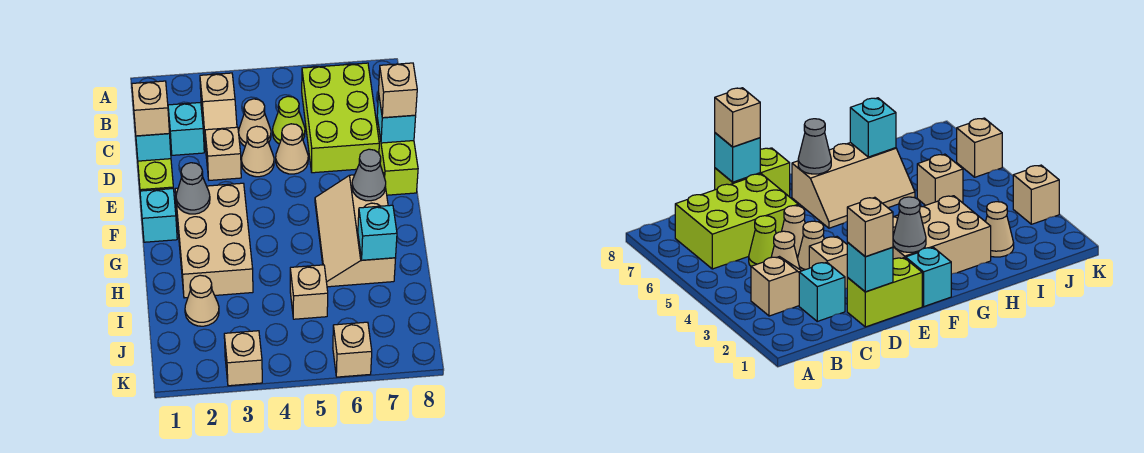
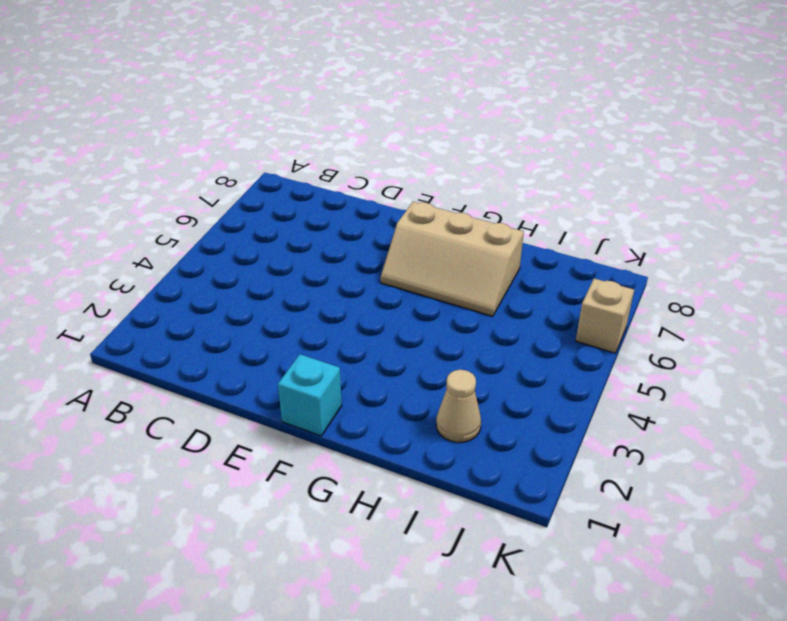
none -> tan 1x2 slope [200,73,237,148]
none -> lime 2x3 brick [302,63,379,173]
none -> cyan 1x1 brick [168,103,204,155]

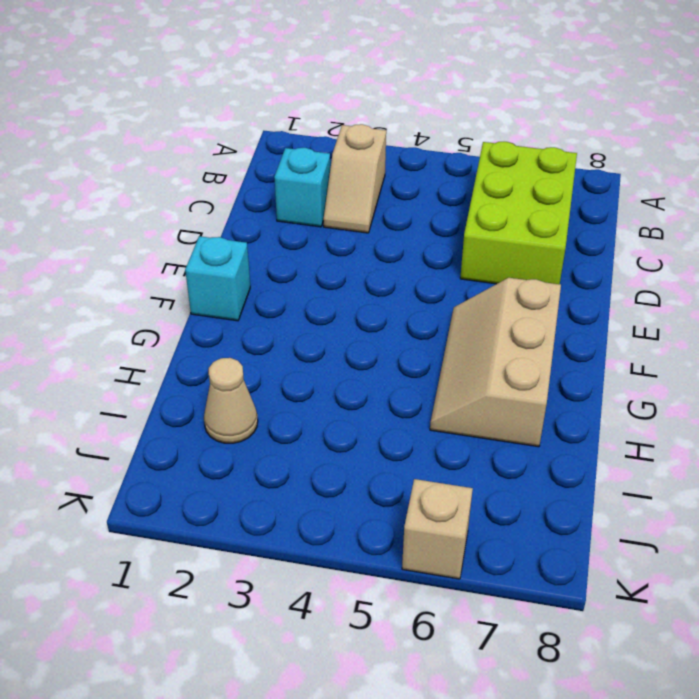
none -> tan 1x1 cone [239,99,271,146]
none -> lime 1x1 cone [273,96,305,144]
none -> lime 1x2 brick [138,159,173,191]

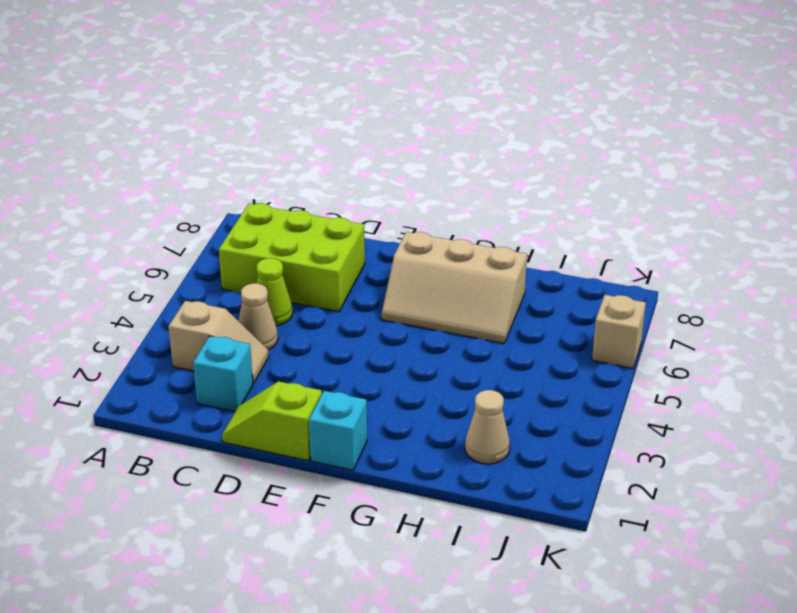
lime 1x2 slope [222,381,322,461] -> lime 1x2 brick [138,159,173,191]
none -> tan 1x1 brick [205,127,241,180]
none -> tan 1x1 cone [241,126,274,177]
none -> tan 1x1 cone [276,124,308,174]

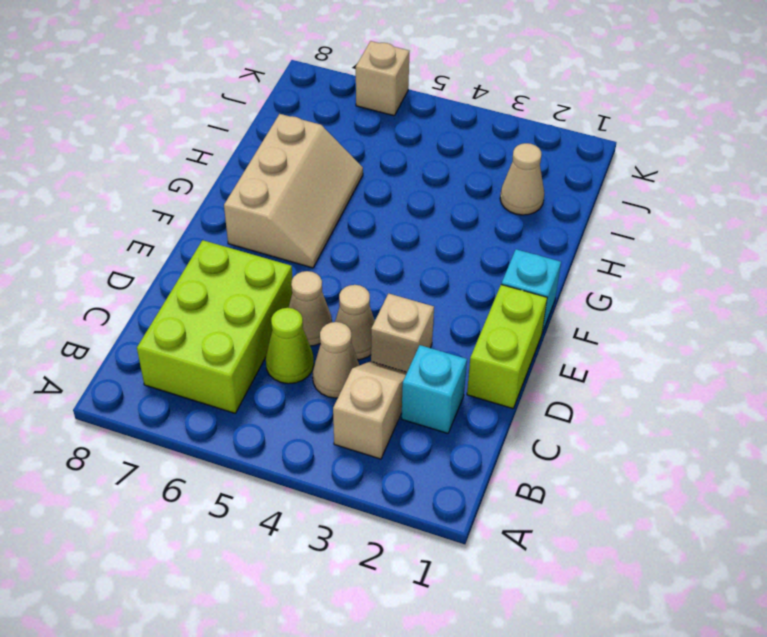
none -> lime 1x2 brick [377,118,418,195]
none -> tan 2x3 brick [175,183,253,298]
none -> tan 1x1 brick [290,265,328,319]

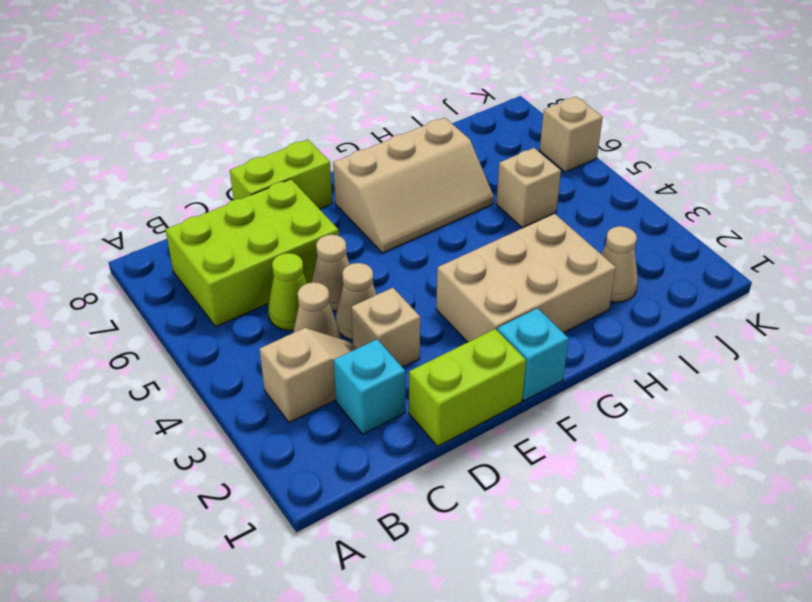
none -> tan 1x1 brick [224,331,262,386]
none -> cyan 1x1 brick [136,134,171,161]
none -> cyan 1x1 brick [377,93,416,143]

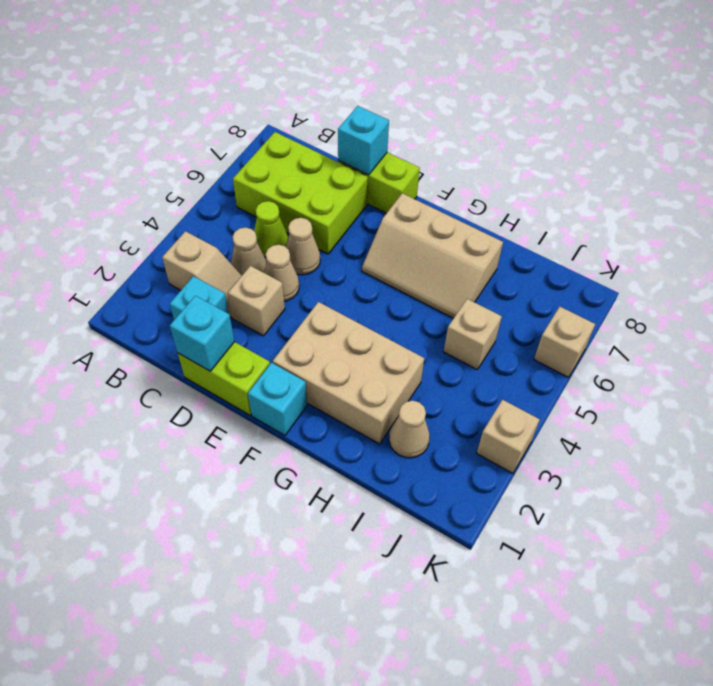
none -> grey 1x1 cone [176,163,210,214]
none -> grey 1x1 cone [352,149,386,201]
none -> cyan 1x1 brick [358,205,397,260]

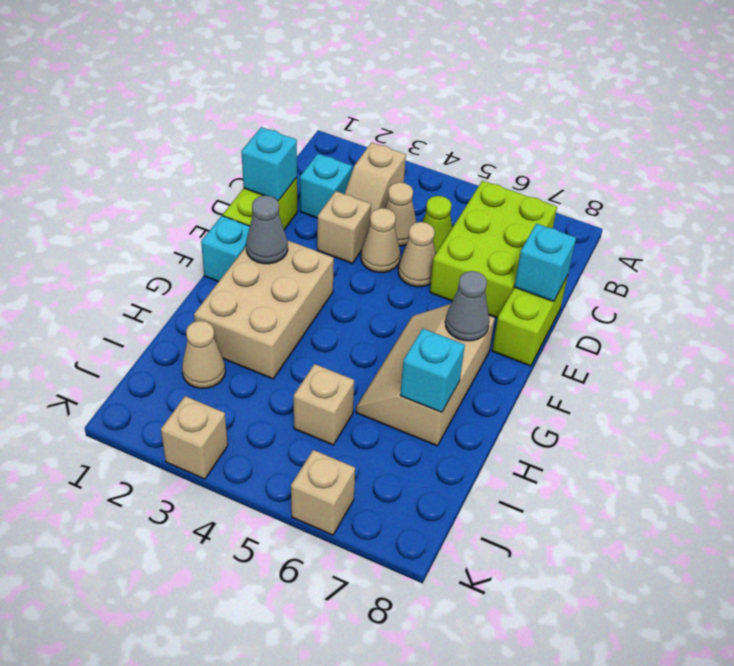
none -> tan 1x1 brick [132,81,169,136]
none -> tan 1x1 brick [379,63,417,118]

